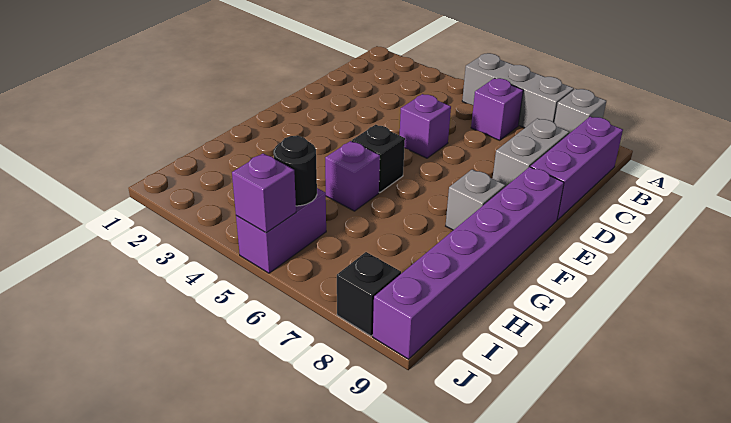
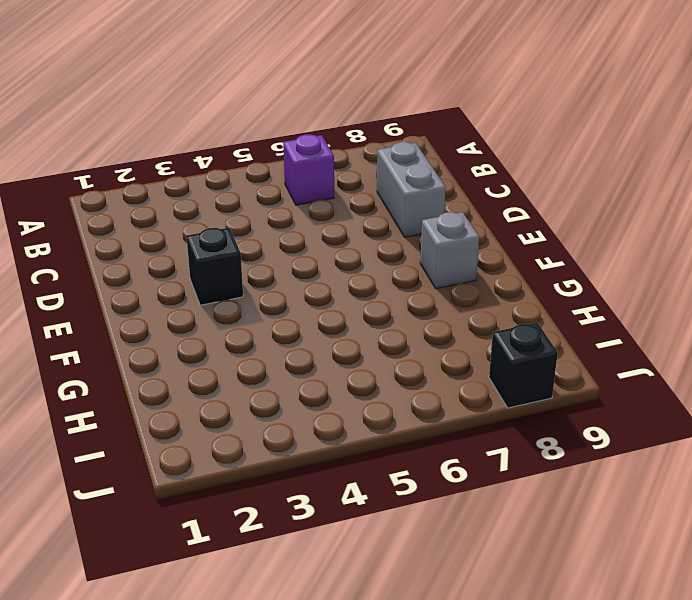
black 1x1 brick [187,228,243,305] -> black 1x1 brick moved to [352,125,405,193]
none -> grey 1x3 brick [462,53,574,128]
none -> grey 1x1 brick [554,89,606,134]
none -> purple 1x3 brick [531,117,623,220]

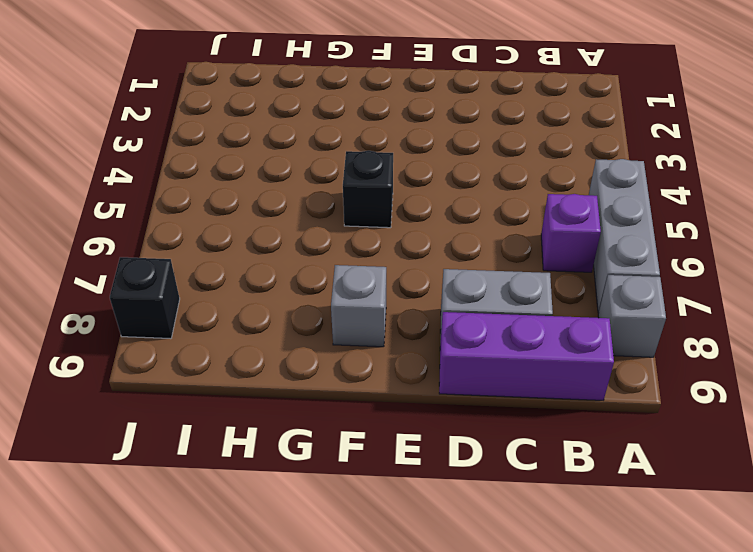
none -> purple 1x1 brick [400,94,451,158]
none -> purple 1x6 brick [373,167,564,359]
none -> purple 1x1 brick [325,141,380,211]

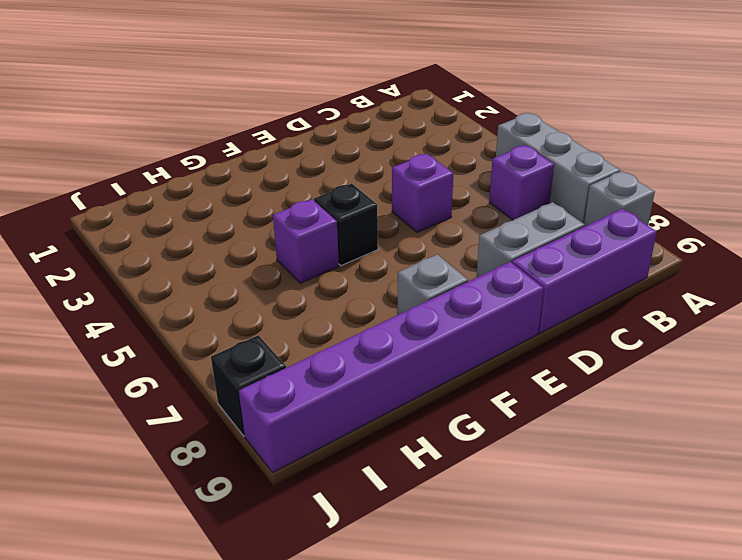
none -> purple 1x2 brick [236,188,326,273]
none -> black 1x1 round brick [274,136,317,206]
none -> purple 1x1 brick [232,153,296,233]

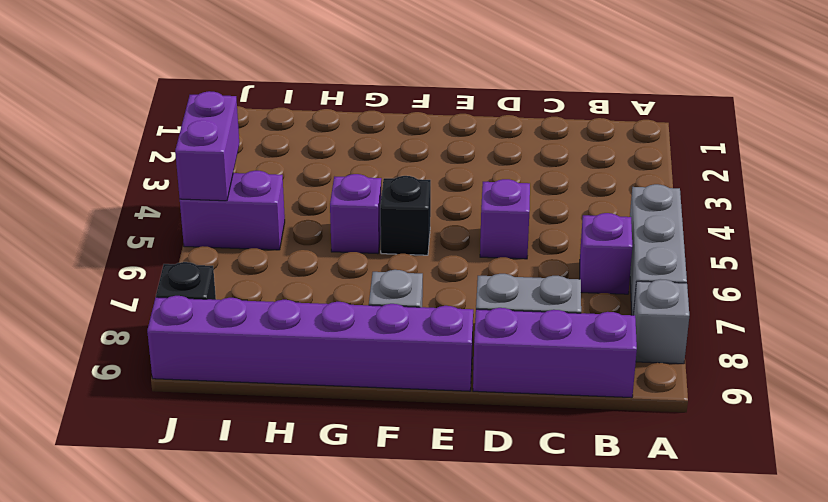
purple 1x2 brick [175,91,239,201] -> purple 1x1 brick [232,153,296,233]
none -> black 1x1 round brick [274,136,317,206]

